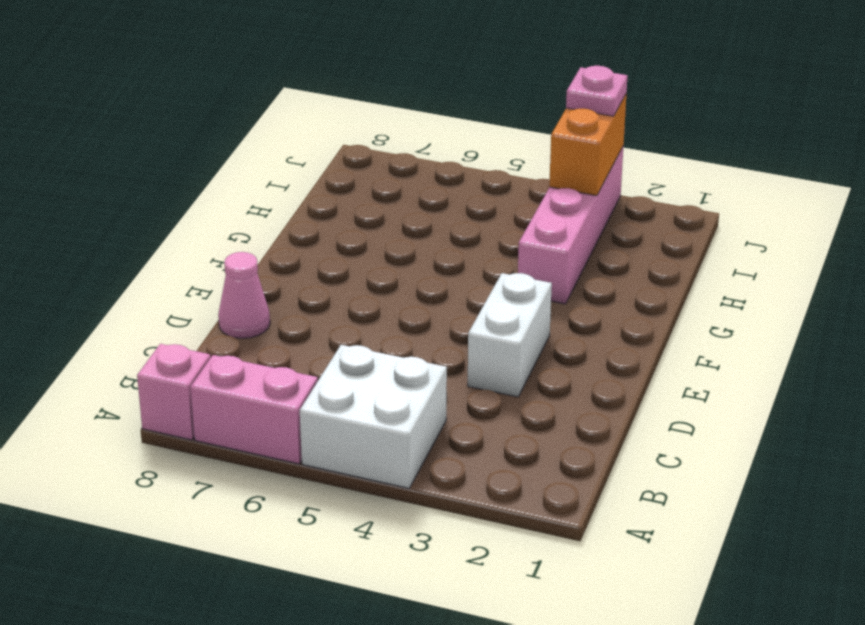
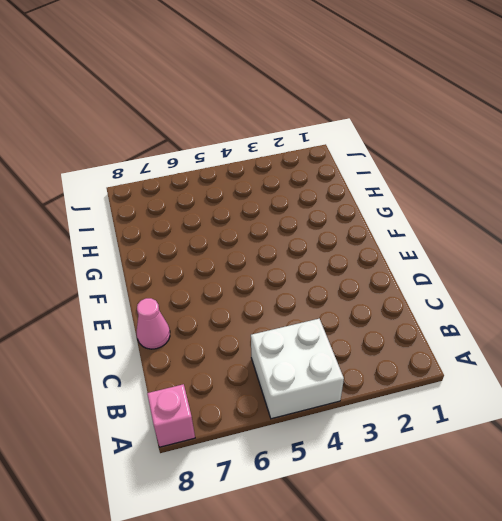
none -> pink 1x2 brick [191,355,318,464]
none -> white 1x2 brick [468,273,552,397]

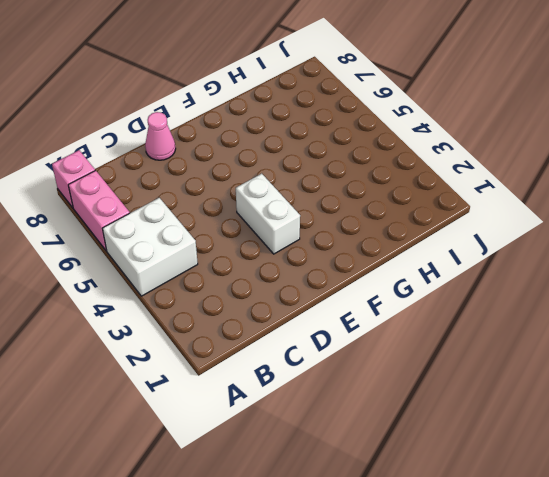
white 1x2 brick [236,174,300,254] -> white 1x2 brick turned to [468,273,552,397]
none -> pink 1x4 brick [518,147,623,304]
none -> orange 1x2 brick [549,95,626,196]

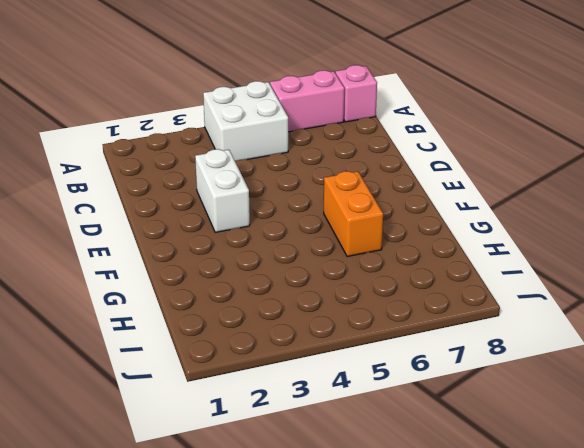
orange 1x2 brick [324,171,383,257] -> orange 1x2 brick moved to [549,95,626,196]
none -> pink 1x1 cone [218,252,270,338]
none -> pink 1x4 brick [518,147,623,304]

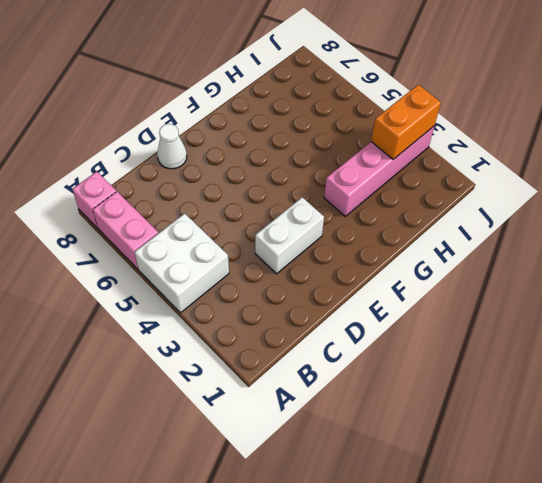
white 1x1 cone [157,124,187,169] -> pink 1x1 cone [218,252,270,338]
none -> pink 1x1 plate [566,66,627,116]

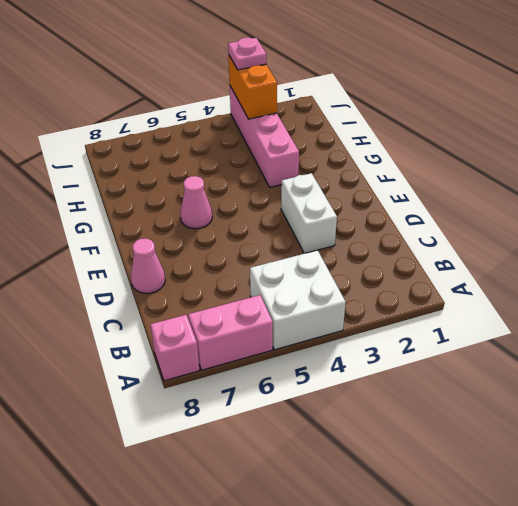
pink 1x1 cone [180,176,212,229] -> none

